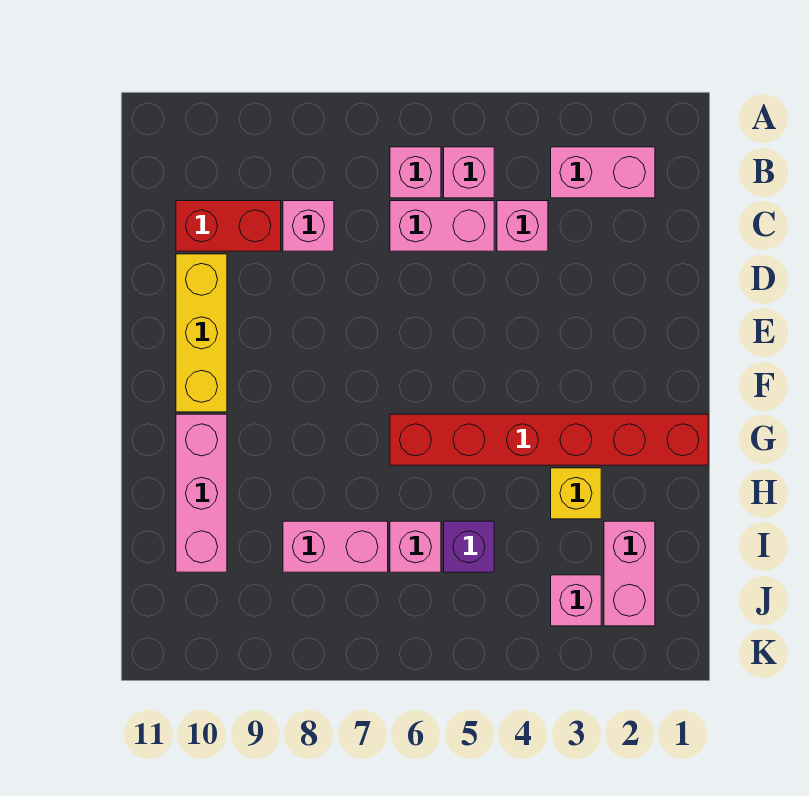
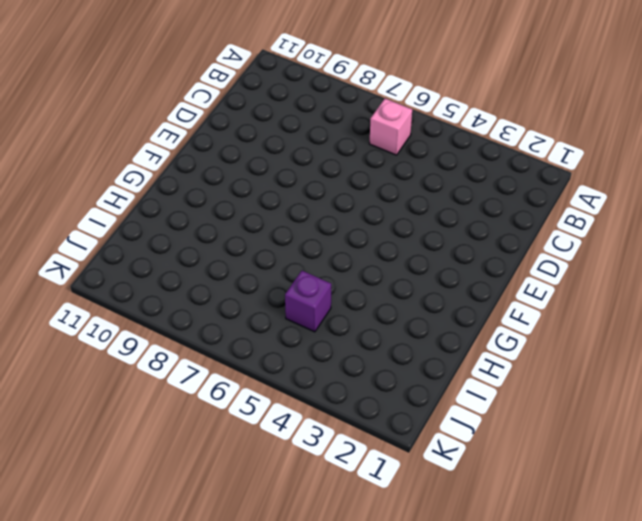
none -> pink 1x2 brick [551,147,655,198]
none -> pink 1x1 brick [444,147,494,198]
none -> pink 1x1 brick [497,201,548,251]

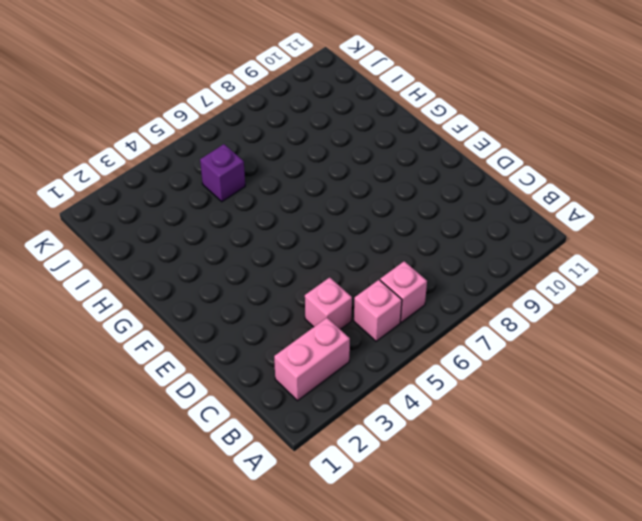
none -> pink 1x2 brick [390,201,494,251]
none -> pink 1x1 brick [283,201,334,251]
none -> red 1x2 brick [176,201,281,251]

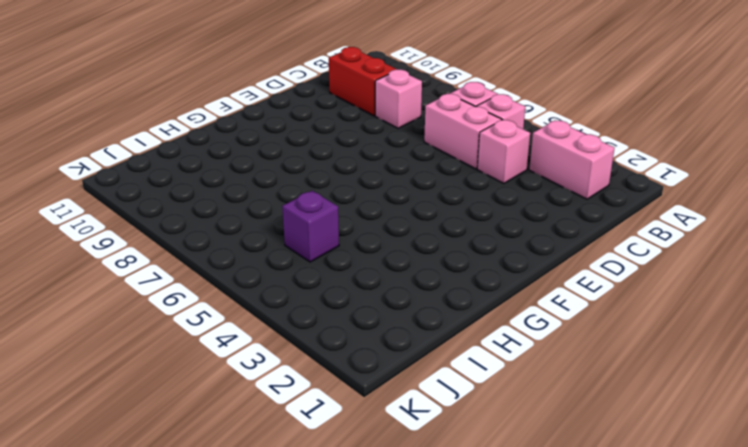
none -> yellow 1x3 brick [176,254,227,412]
none -> red 1x6 brick [390,414,708,465]
none -> pink 1x3 brick [176,414,227,572]

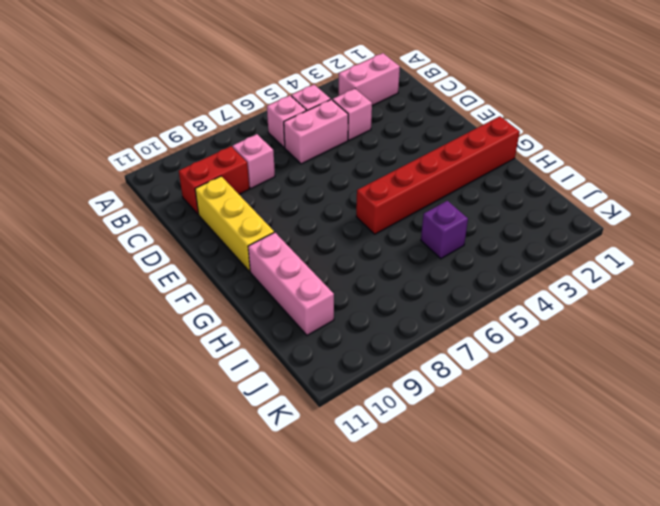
none -> yellow 1x1 brick [551,468,601,519]
none -> pink 1x2 brick [604,521,655,626]
none -> pink 1x1 brick [390,521,441,572]

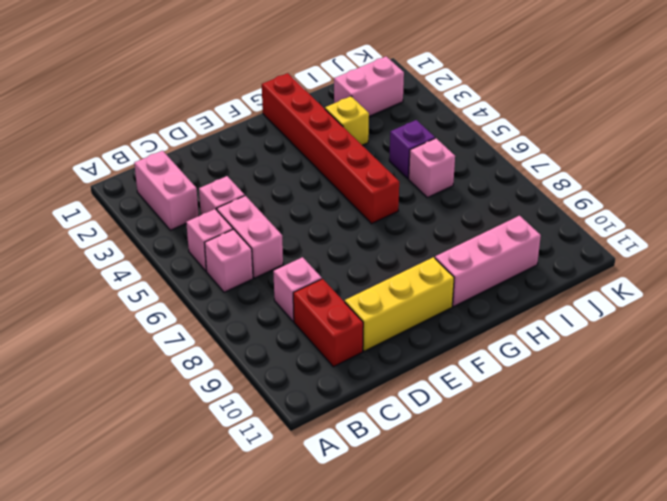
none -> pink 1x2 brick [283,521,388,572]
none -> pink 1x1 brick [551,575,601,626]

